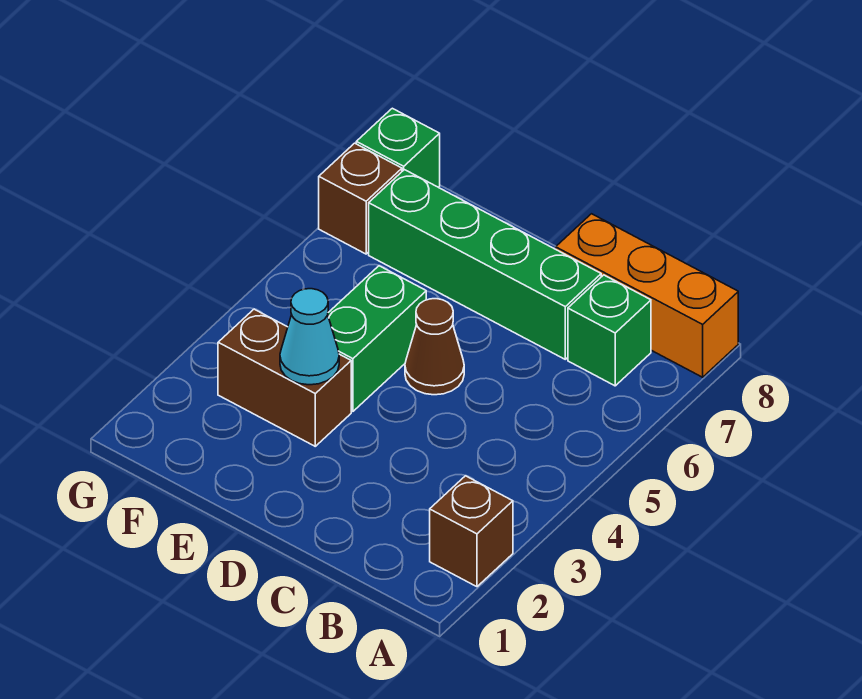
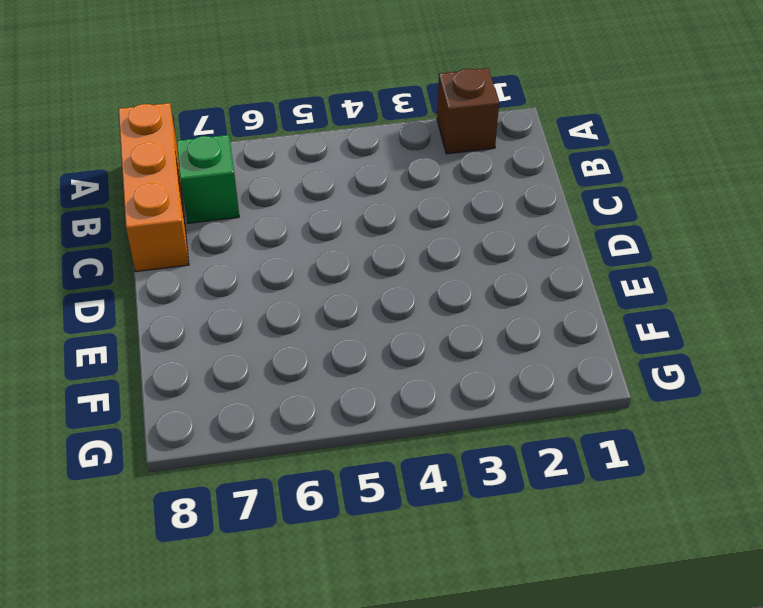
none -> green 1x4 brick [369,170,601,359]
none -> brown 1x1 cone [405,299,464,395]

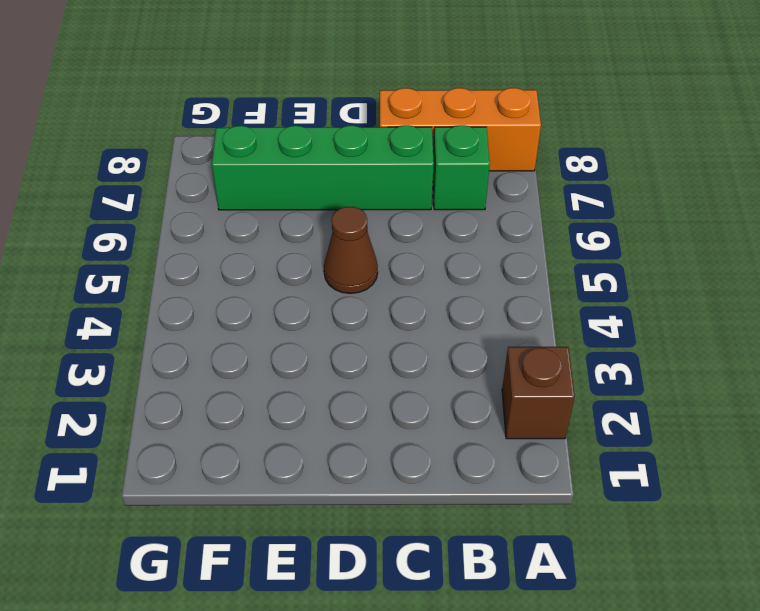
none -> brown 1x2 brick [218,309,351,446]
none -> green 1x2 brick [328,266,426,411]

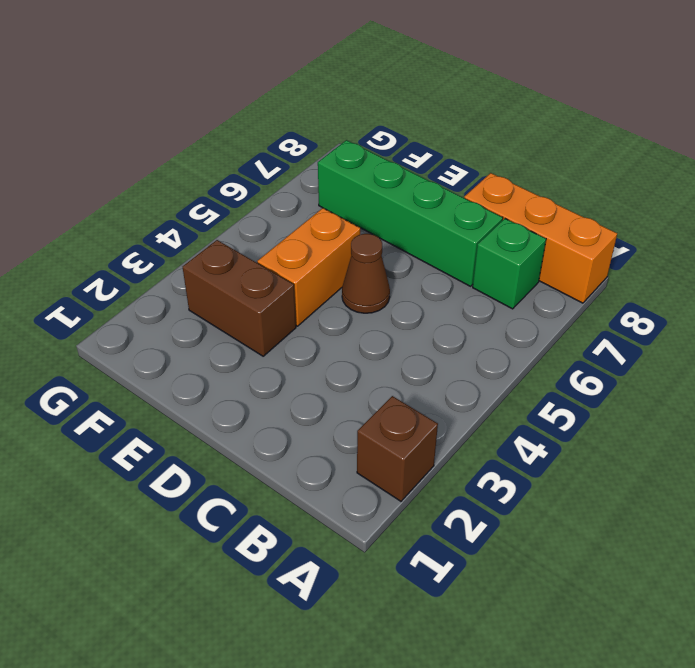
orange 1x2 brick [257,208,360,326] -> green 1x2 brick [328,266,426,411]
none -> brown 1x1 brick [319,143,402,254]
none -> green 1x1 brick [356,108,440,187]

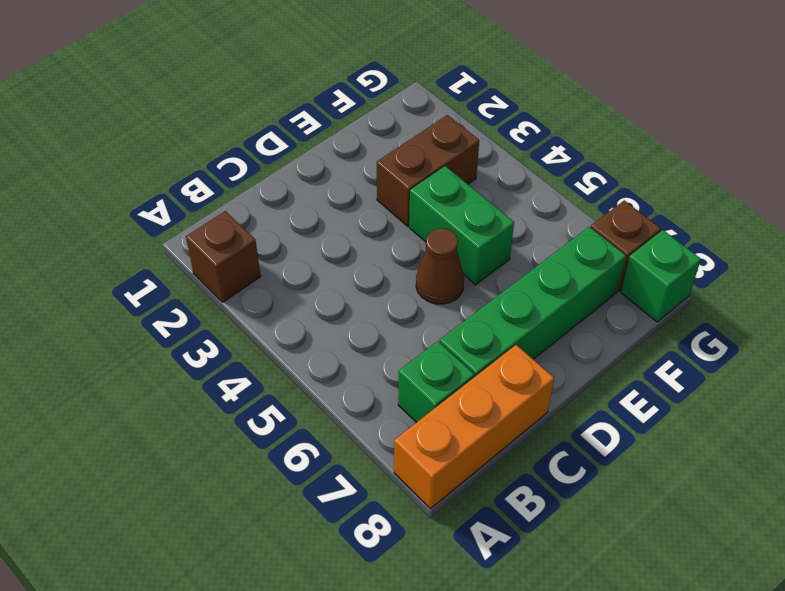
none -> cyan 1x1 cone [280,289,339,385]

